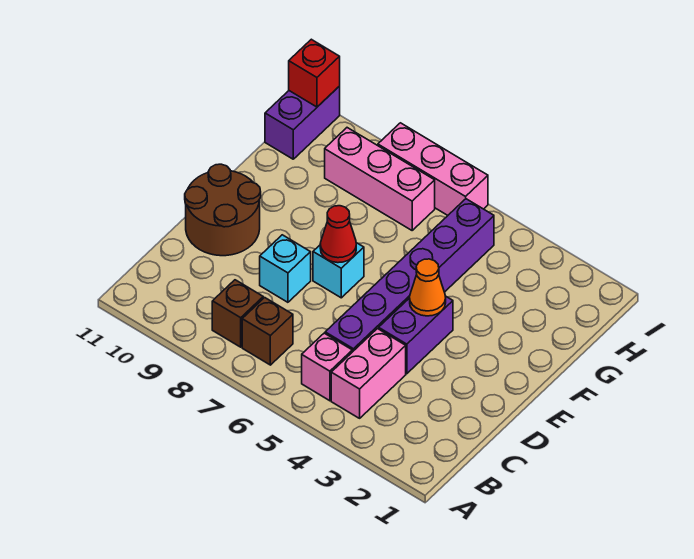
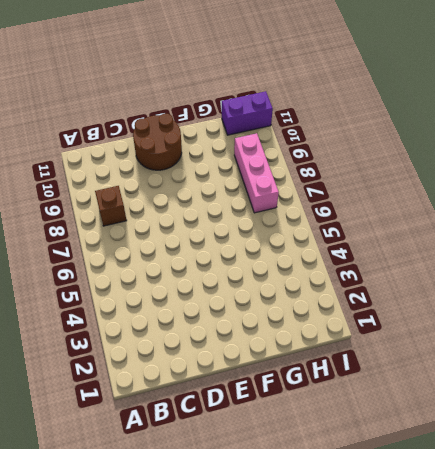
none -> pink 1x2 brick [331,329,406,418]
none -> pink 1x1 brick [302,333,352,401]
none -> brown 1x1 brick [242,298,293,365]

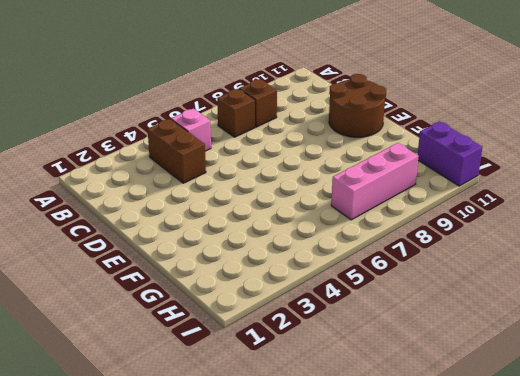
brown 1x2 brick [148,119,206,183] -> pink 1x2 brick [331,329,406,418]
none -> purple 1x6 brick [325,199,494,352]
none -> purple 1x2 brick [379,296,453,374]
none -> cyan 1x1 brick [260,235,311,302]

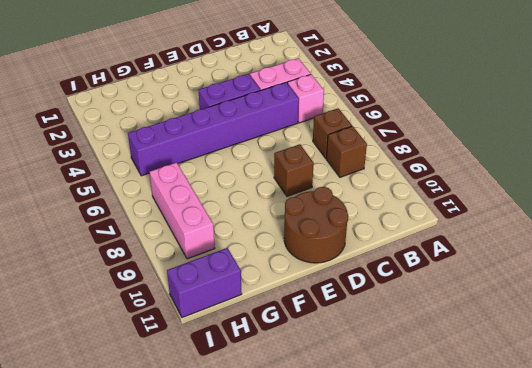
brown 1x1 brick [274,144,314,196] -> cyan 1x1 brick [260,235,311,302]
none -> cyan 1x1 brick [313,243,364,298]
none -> pink 1x3 brick [378,123,488,215]
none -> orange 1x1 cone [410,259,446,316]

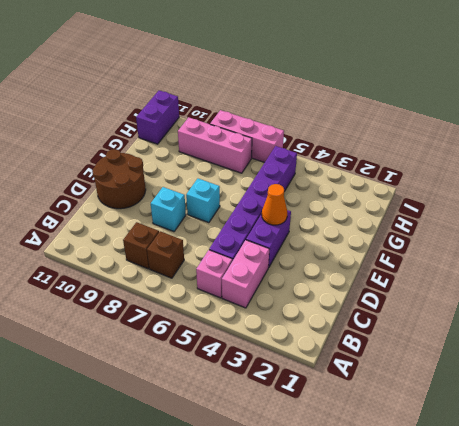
none -> red 1x1 cone [320,206,356,263]
none -> red 1x1 brick [289,39,340,107]

